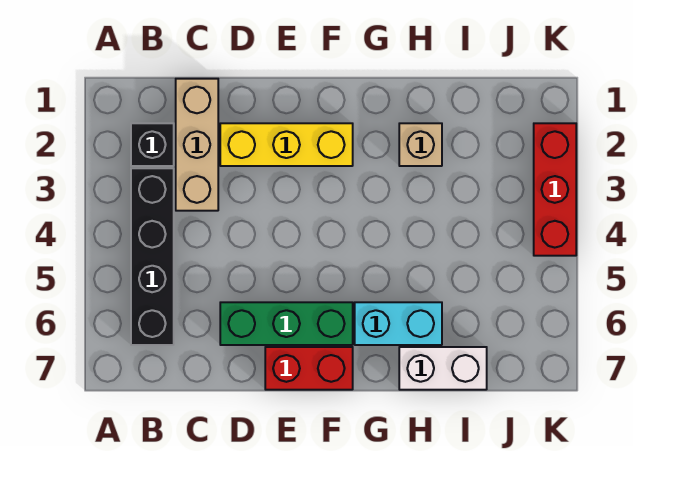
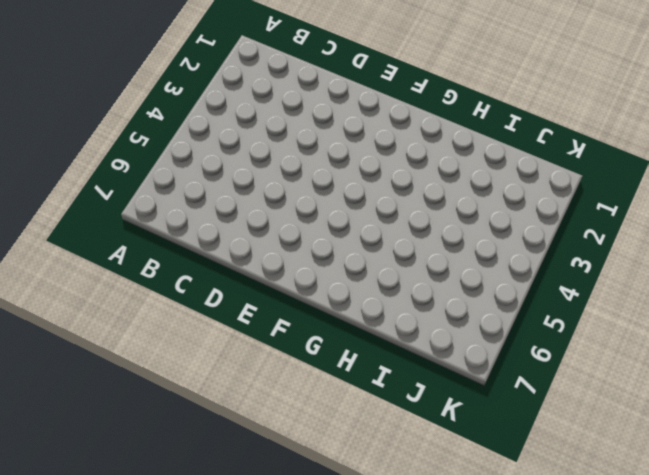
none -> black 1x1 brick [131,123,174,166]
none -> black 1x4 brick [131,168,174,345]

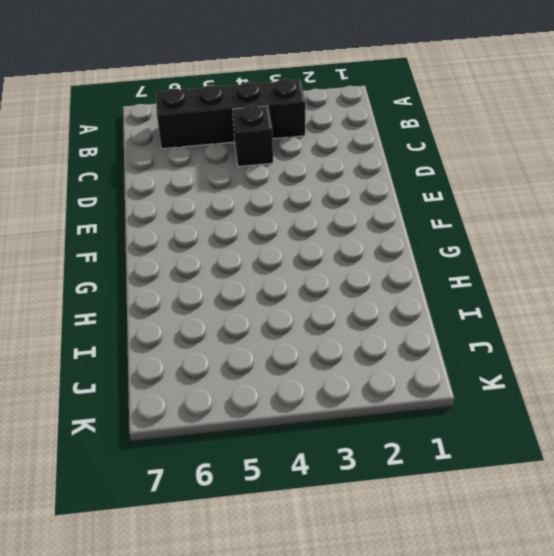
black 1x1 brick [233,105,273,167] -> black 1x1 brick moved to [131,123,174,166]
none -> tan 1x3 brick [176,79,218,211]
none -> yellow 1x3 brick [220,123,353,166]

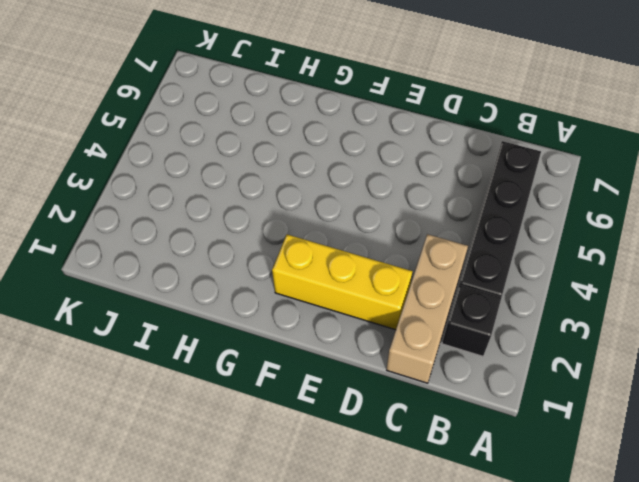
none -> green 1x3 brick [220,302,353,345]
none -> red 1x2 brick [265,347,353,390]

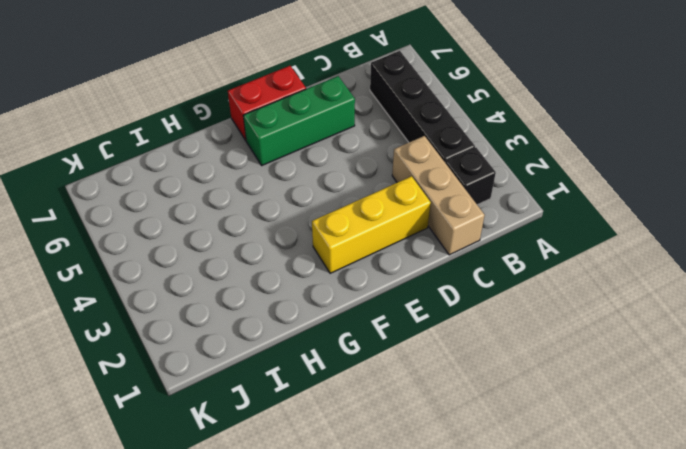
none -> cyan 1x2 brick [355,302,442,345]
none -> tan 1x1 brick [399,123,442,166]

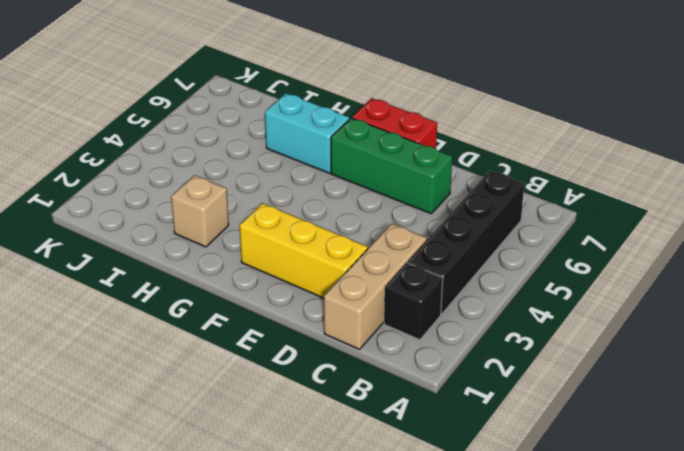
none -> white 1x2 brick [399,347,487,390]
none -> red 1x3 brick [534,123,576,256]

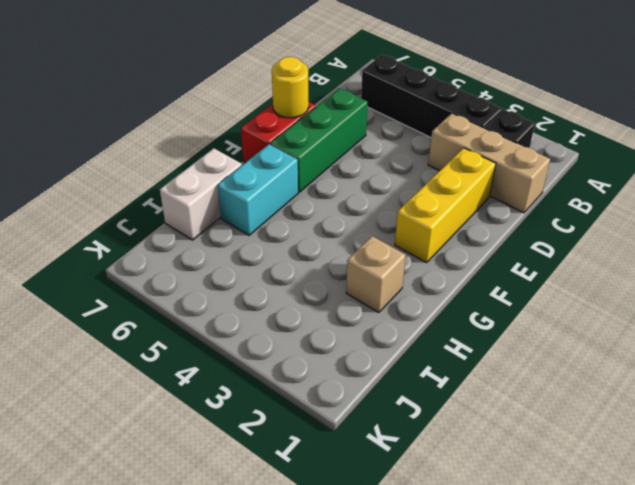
yellow 1x1 round brick [272,57,309,118] -> none
none -> red 1x3 brick [534,123,576,256]

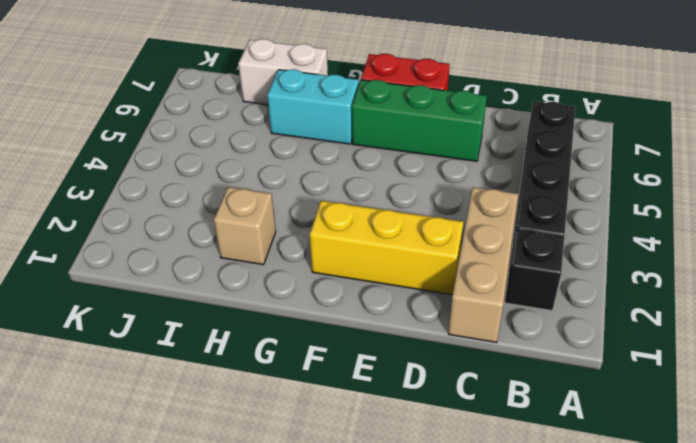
none -> red 1x3 brick [534,123,576,256]

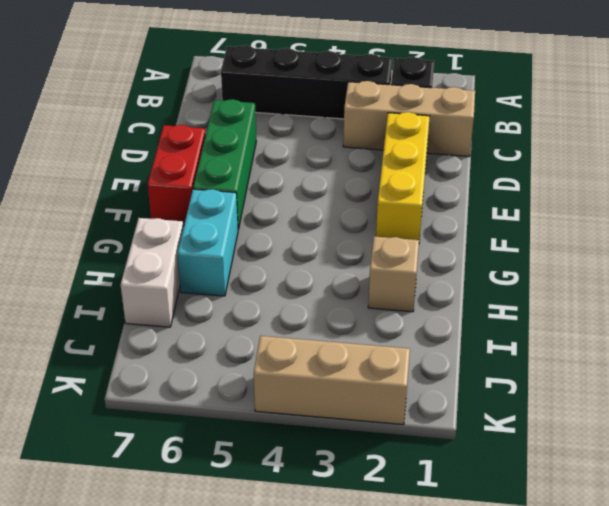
tan 1x3 brick [254,336,410,425] -> red 1x3 brick [534,123,576,256]

